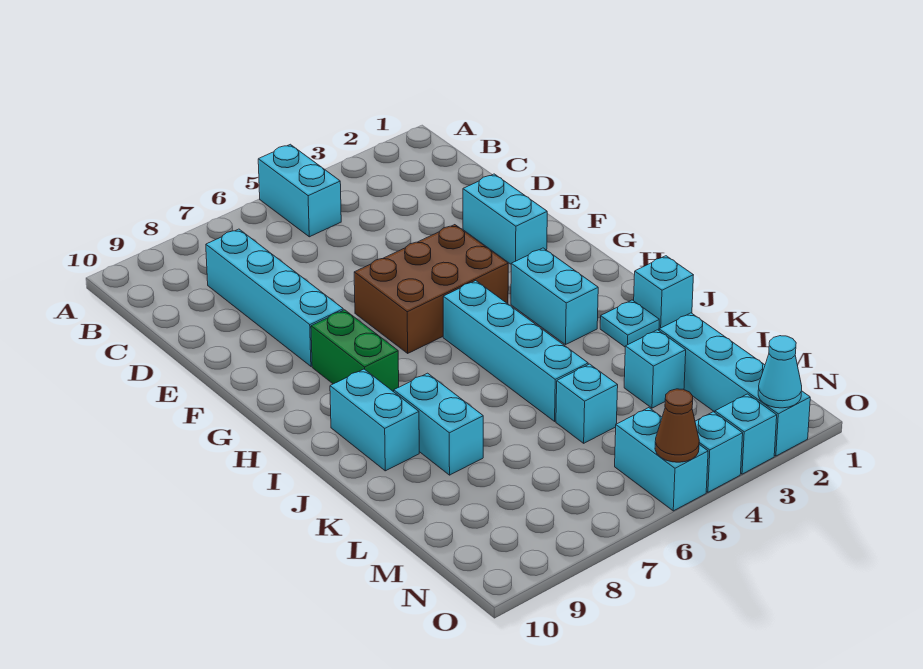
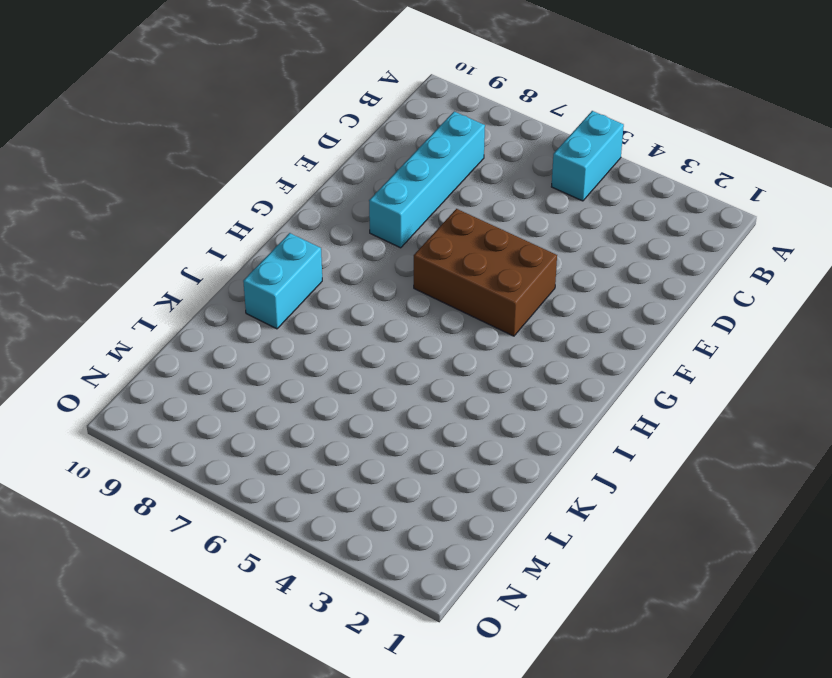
none -> cyan 1x2 brick [463,174,547,264]
none -> green 1x2 brick [311,310,399,392]
none -> cyan 1x2 brick [511,248,598,345]

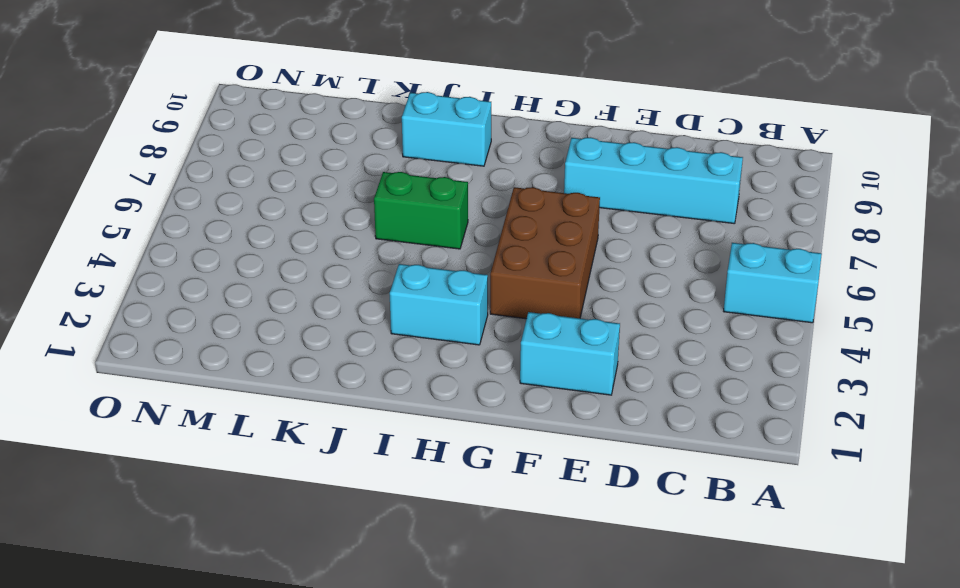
green 1x2 brick [374,172,468,249] -> green 1x2 brick moved to [311,310,399,392]
none -> cyan 1x4 brick [443,281,588,421]
none -> cyan 1x1 brick [634,256,693,329]
none -> cyan 1x1 plate [600,300,659,347]

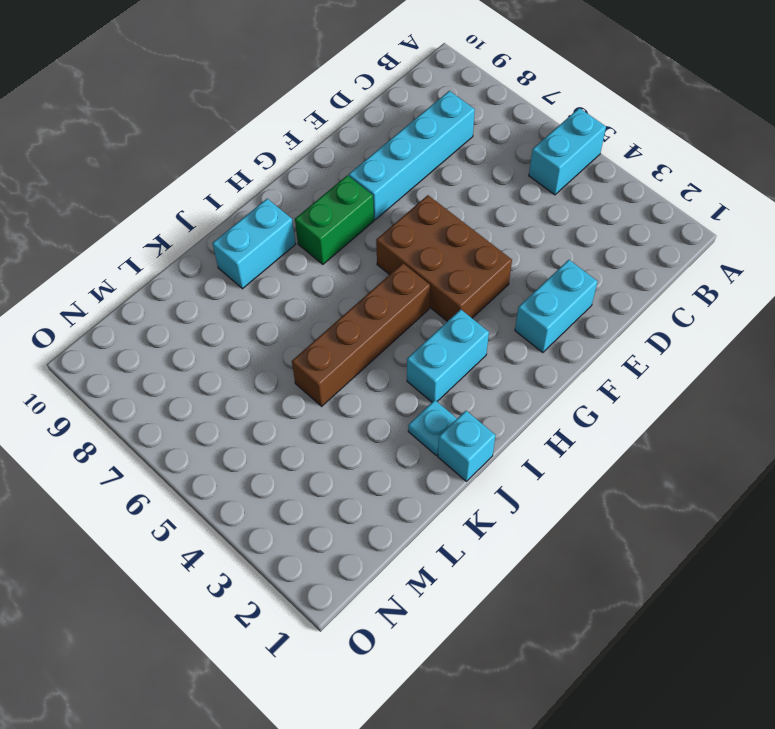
brown 1x4 brick [292,263,430,406] -> cyan 1x4 brick [443,281,588,421]
none -> cyan 1x2 brick [394,373,483,475]
none -> cyan 1x4 brick [659,313,810,456]
none -> cyan 1x1 brick [624,330,686,408]

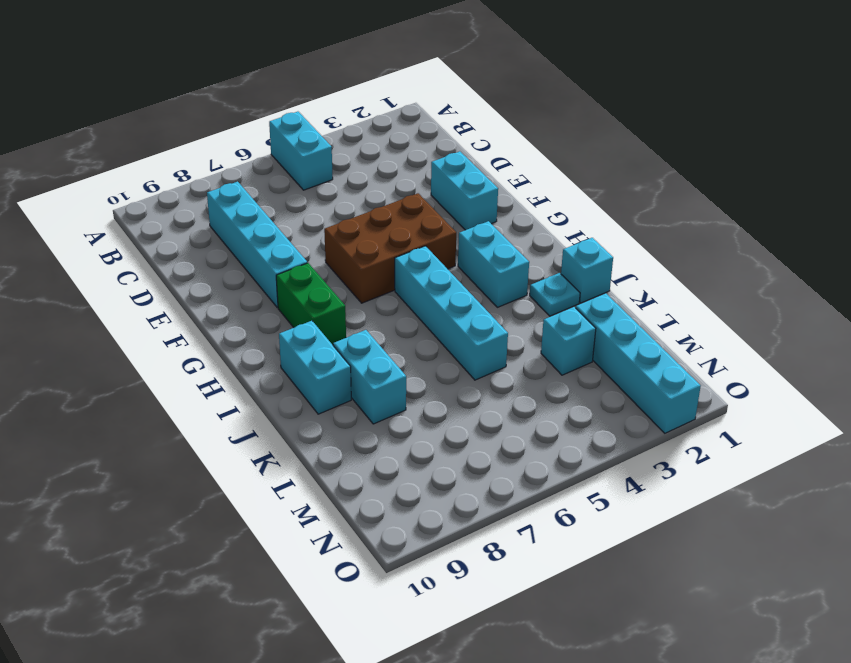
none -> cyan 1x1 brick [556,364,618,443]
none -> cyan 1x2 brick [615,408,708,511]
none -> cyan 1x1 brick [715,394,777,474]

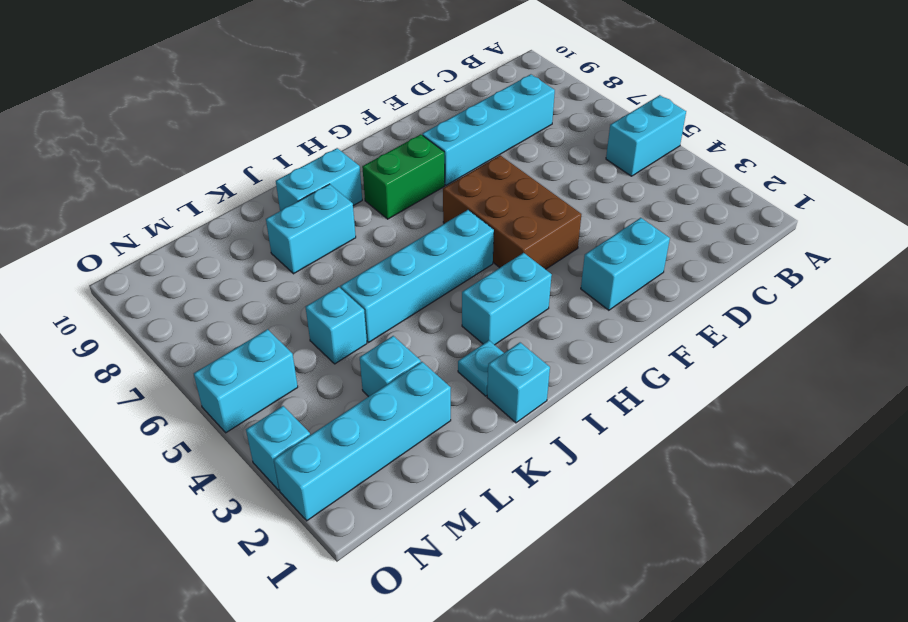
none -> cyan 1x1 brick [695,412,743,492]
none -> cyan 1x1 cone [758,336,802,408]
none -> brown 1x1 cone [655,389,699,462]

